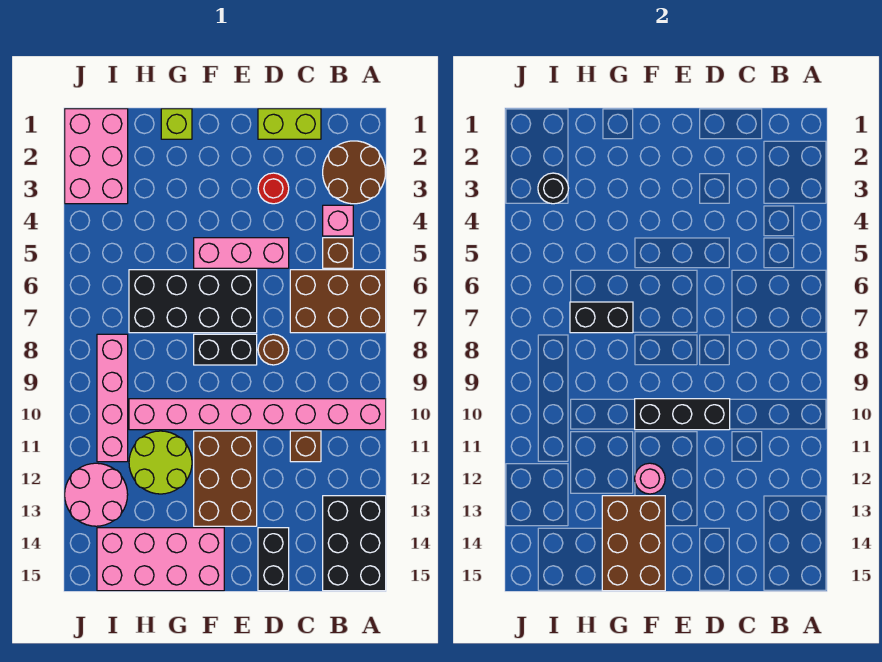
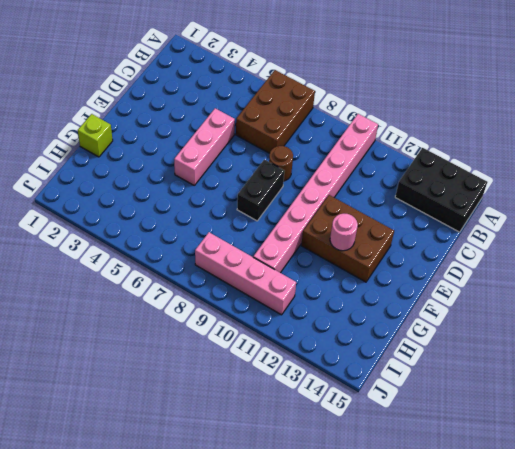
none -> brown 2x2 round brick [323,141,386,204]
none -> pink 1x1 brick [323,205,353,236]
none -> brown 1x1 brick [323,238,353,268]

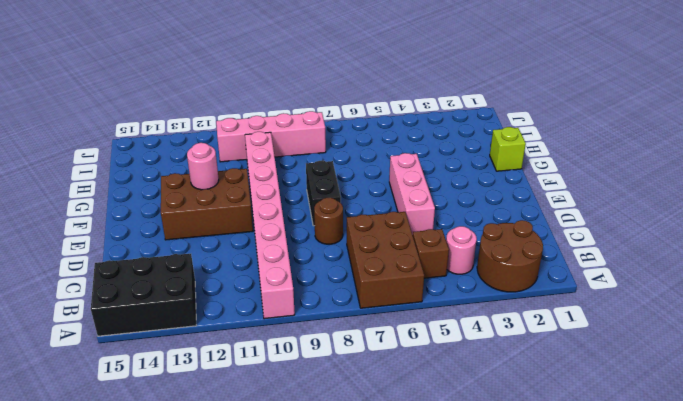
pink 1x1 round brick [446,226,477,274] -> pink 1x1 brick [323,205,353,236]
none -> lime 1x2 brick [258,109,321,139]
none -> brown 1x1 brick [290,431,321,462]
none -> red 1x1 round brick [258,173,289,204]

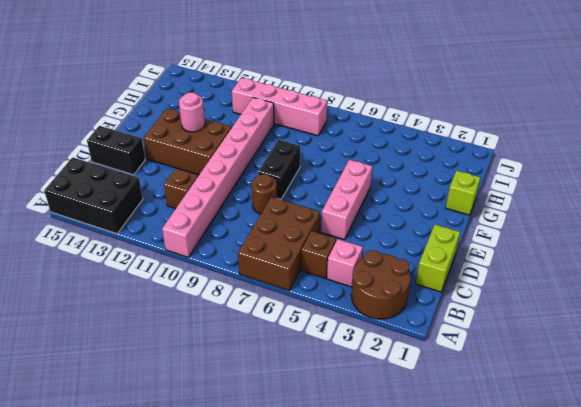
none -> red 1x1 round brick [258,173,289,204]
none -> black 2x4 brick [129,270,257,333]
none -> pink 2x4 brick [97,528,224,591]

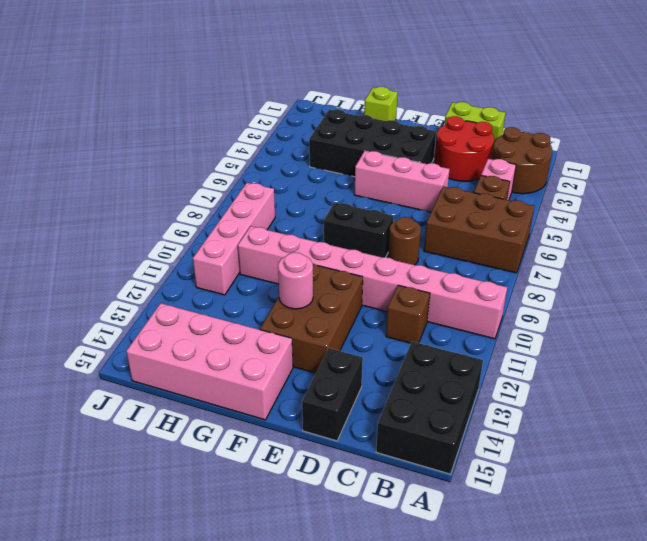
red 2x2 round brick [434,116,494,181] -> red 1x1 round brick [258,173,289,204]
black 2x4 brick [309,109,436,177] -> black 2x4 brick moved to [129,270,257,333]
none -> lime 2x2 round brick [129,431,192,494]
none -> pink 2x3 brick [65,109,128,204]
none -> pink 2x2 round brick [65,463,128,526]

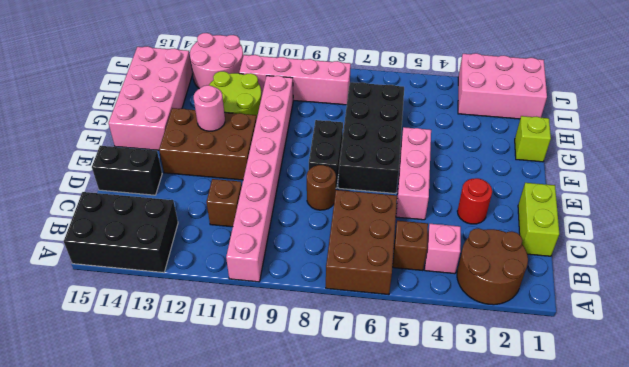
none -> black 1x3 brick [635,399,730,430]
none -> brown 2x3 brick [602,496,665,591]
none -> black 1x2 brick [570,302,633,333]

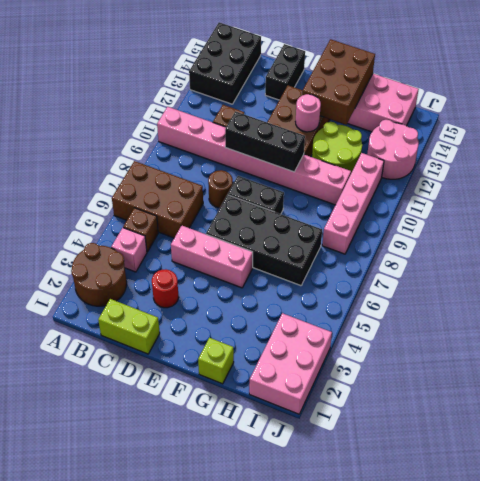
none -> black 1x2 brick [570,302,633,333]
none -> black 1x1 round brick [538,173,569,204]

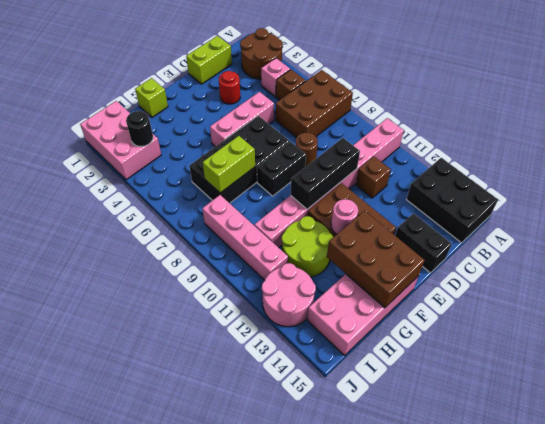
lime 1x2 brick [203,136,255,193] -> black 1x2 brick [570,302,633,333]

